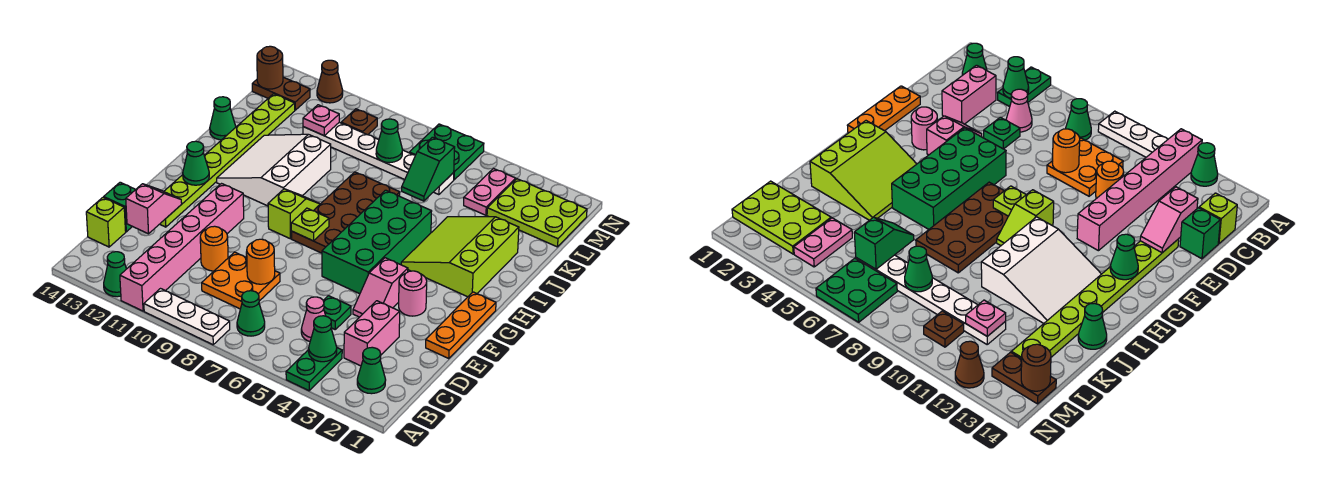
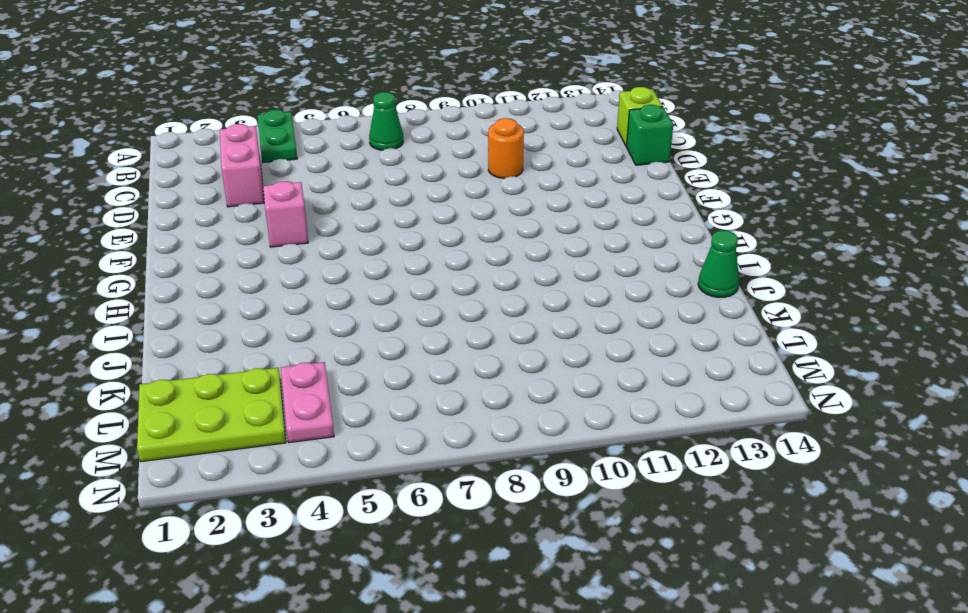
none -> white 1x3 plate [144,289,230,345]
none -> pink 1x6 brick [120,184,244,311]
none -> green 1x1 cone [104,252,126,297]
none -> green 1x1 cone [357,347,386,394]

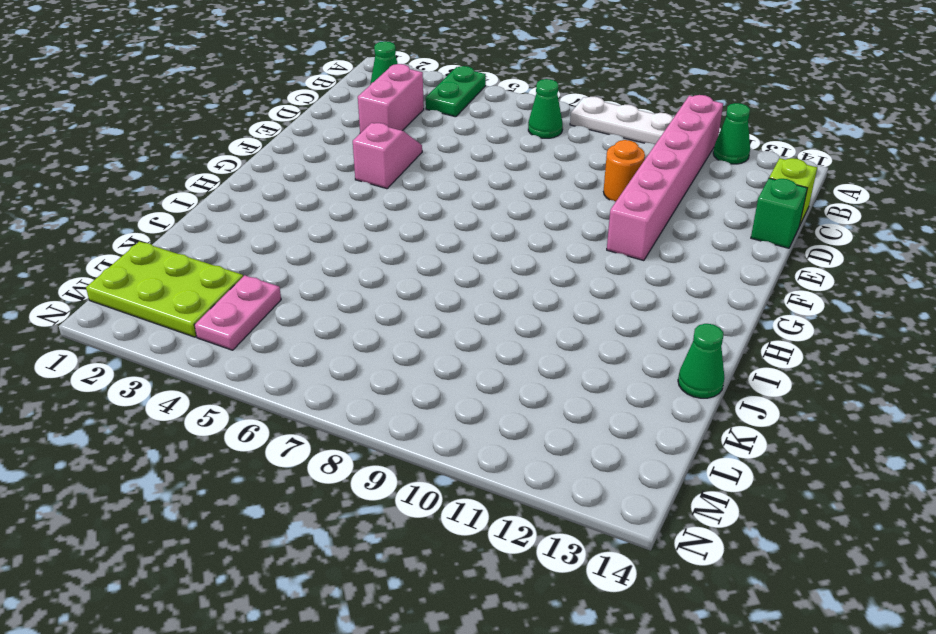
none -> pink 1x1 cone [301,297,326,341]
none -> orange 2x2 plate [202,252,280,309]
none -> green 1x1 plate [323,296,351,329]
none -> orange 1x3 plate [426,292,496,359]

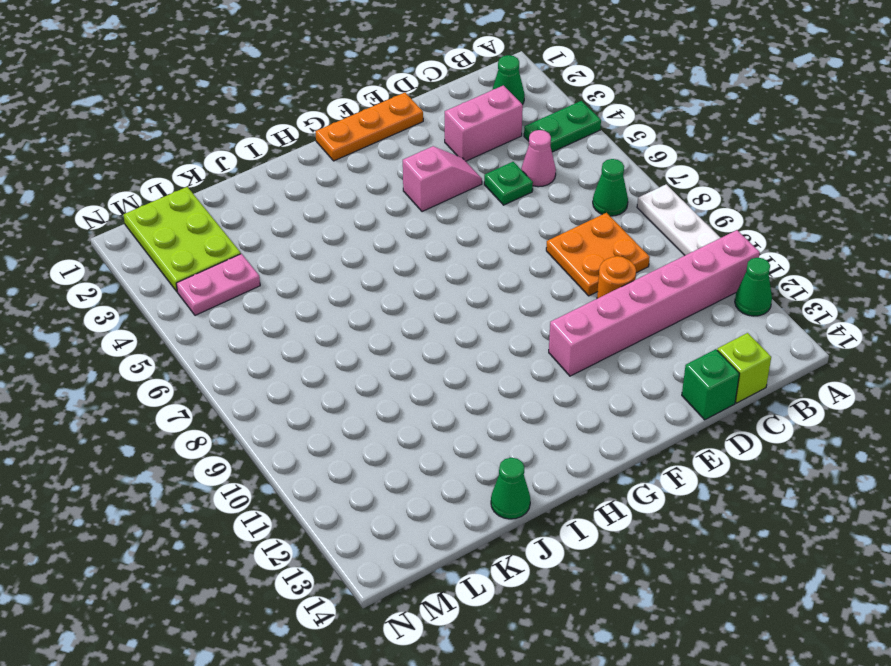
none -> lime 1x8 plate [160,94,295,227]
none -> pink 1x1 round brick [399,271,427,316]
none -> green 2x4 brick [322,190,432,294]
none -> brown 2x4 plate [292,172,400,253]

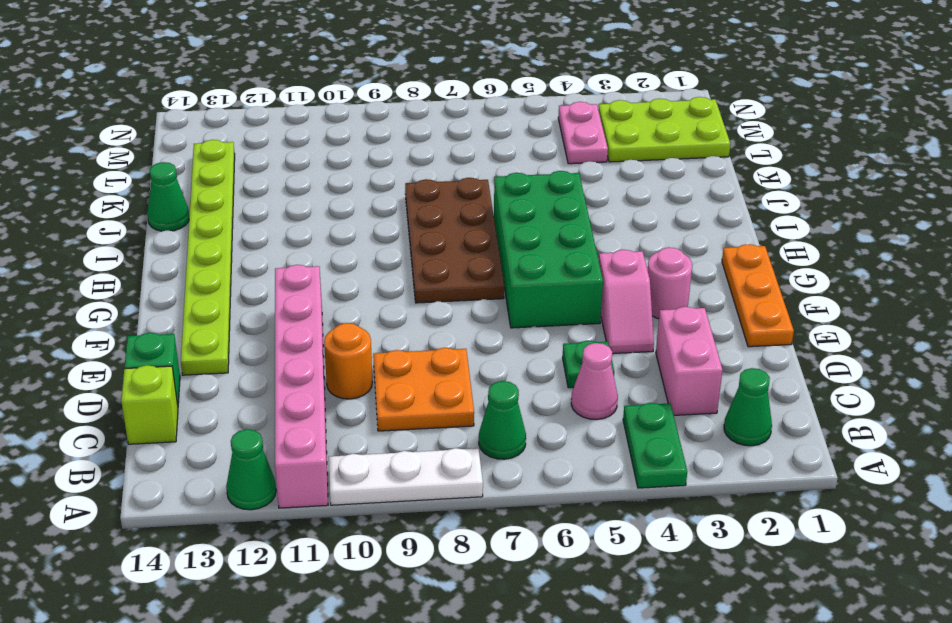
none -> lime 1x2 slope [268,189,320,239]
none -> lime 3x3 slope [401,217,519,297]
none -> white 3x3 slope [217,134,331,206]
none -> white 1x6 plate [303,123,454,195]

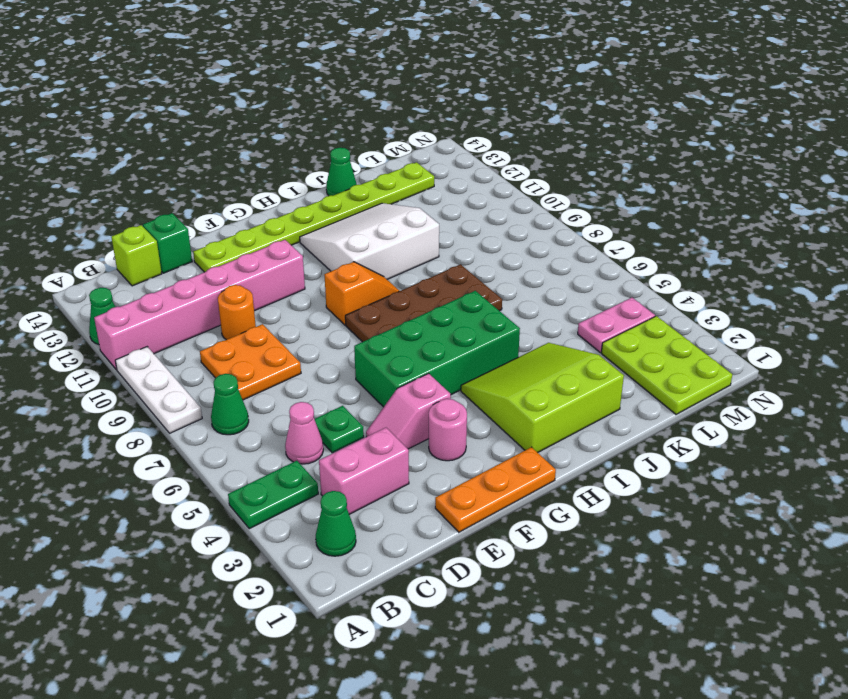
orange 1x2 slope [324,262,399,325] -> lime 1x2 slope [268,189,320,239]
none -> white 1x6 plate [303,123,454,195]
none -> green 2x2 plate [409,124,484,180]
none -> brown 1x1 plate [341,109,377,135]
none -> brown 1x2 plate [252,77,310,110]

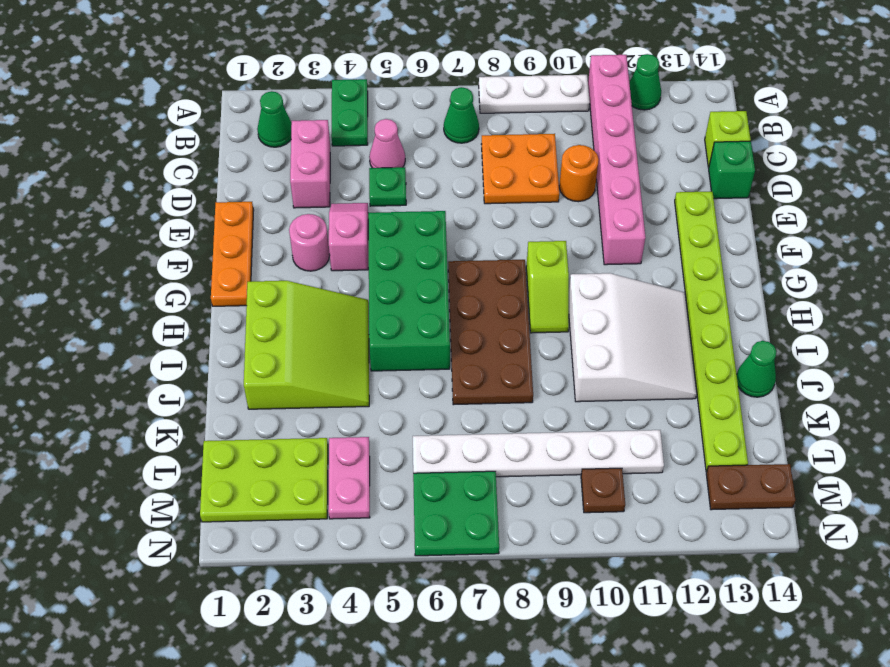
none -> brown 1x1 cone [317,60,343,103]
none -> green 1x1 cone [309,316,337,362]
none -> orange 1x1 round brick [247,239,275,284]
none -> pink 1x2 slope [126,184,182,234]

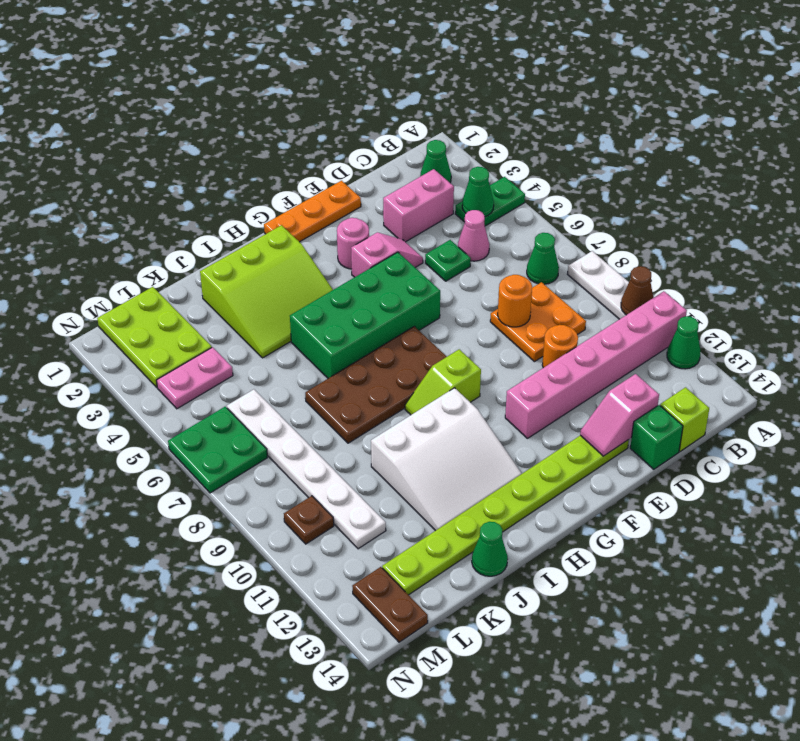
brown 1x1 cone [621,266,653,315] -> brown 1x1 cone moved to [317,60,343,103]
none -> lime 1x1 plate [291,208,329,241]
none -> green 1x1 cone [182,141,209,185]
none -> green 1x2 slope [402,137,455,201]
none -> green 1x1 cone [376,119,402,163]

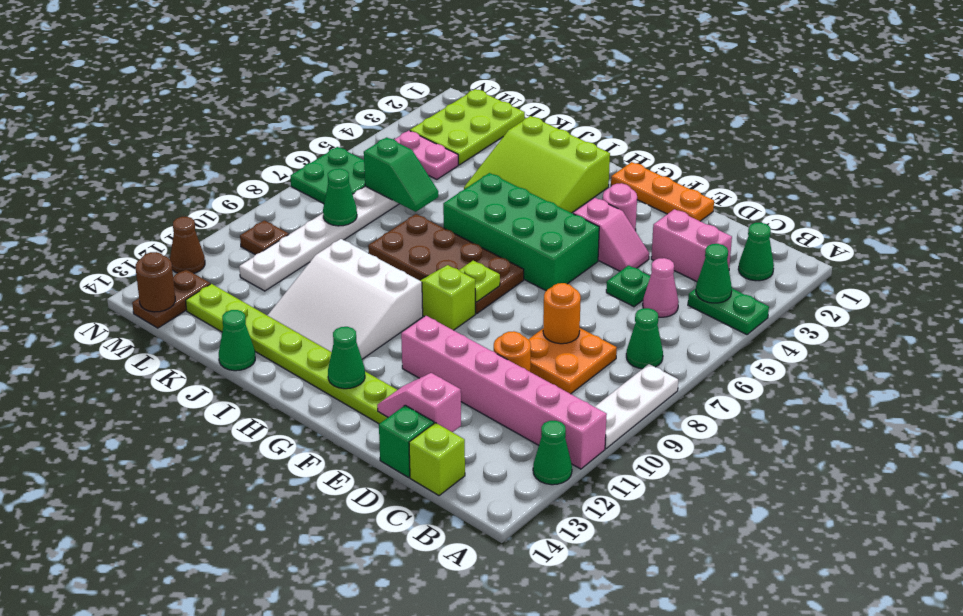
none -> pink 1x1 plate [303,105,339,135]

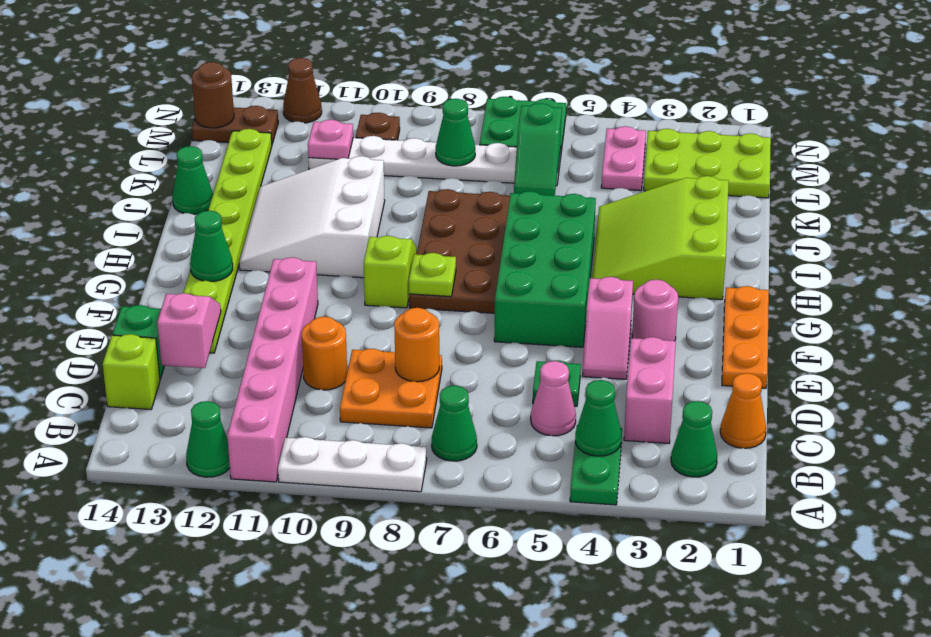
orange 1x1 cone [720,373,766,448] -> none

